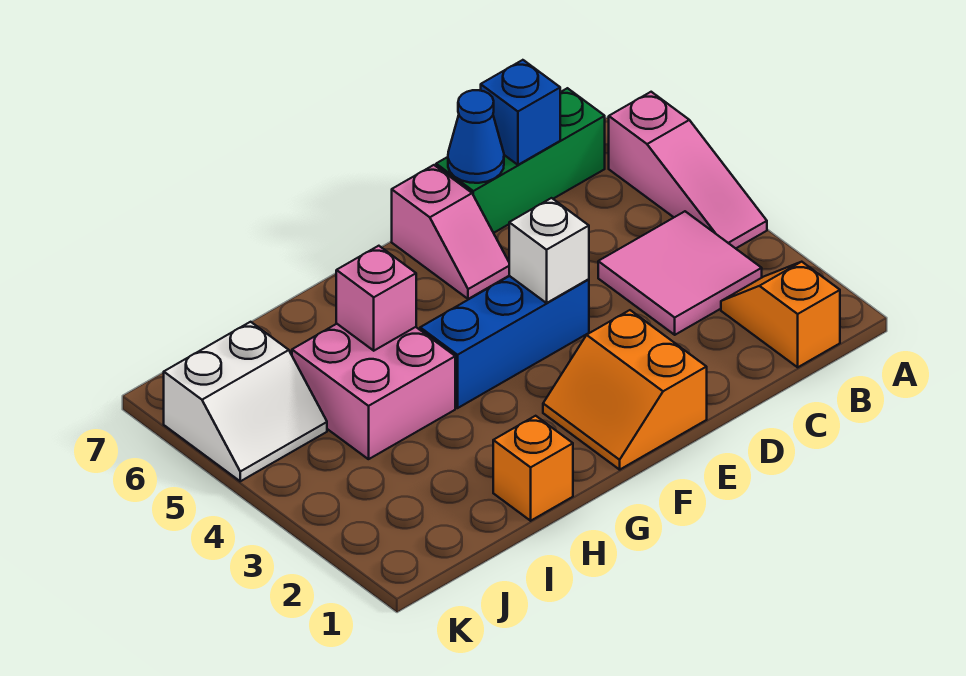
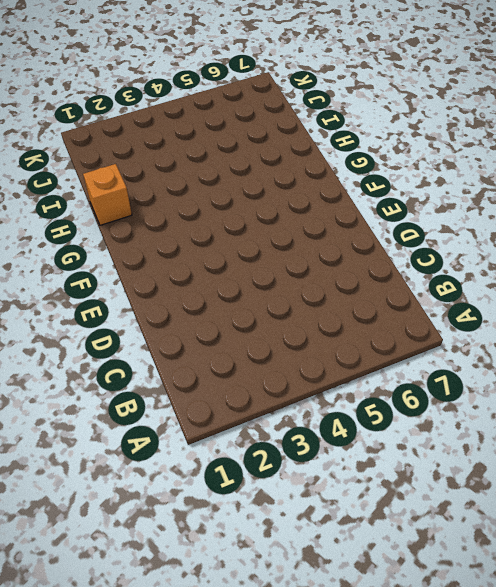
none -> pink 1x3 slope [609,92,767,248]
none -> orange 1x2 slope [721,262,840,367]
none -> pink 2x2 tile [598,211,762,335]

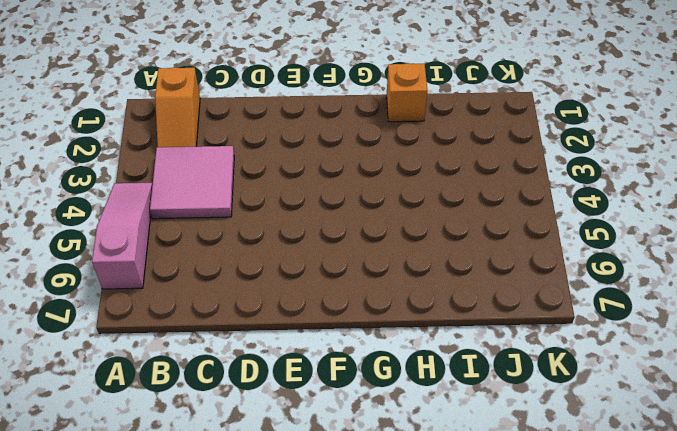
none -> green 1x3 brick [436,88,605,233]
none -> orange 2x2 slope [543,310,707,470]
none -> blue 1x3 brick [420,276,589,408]

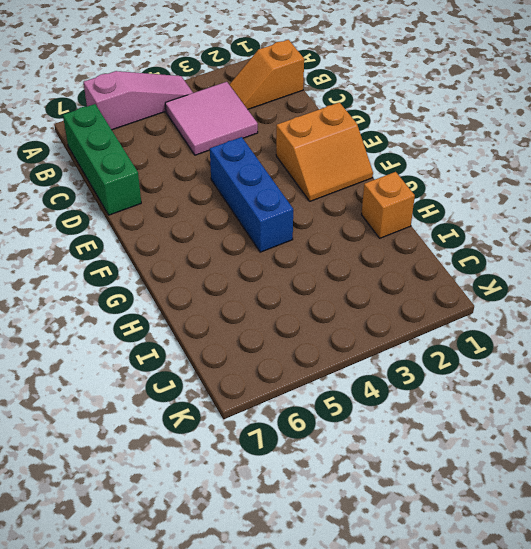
none -> pink 1x2 slope [392,165,509,299]
none -> pink 2x2 brick [292,324,455,459]
none -> white 2x2 slope [164,322,327,481]

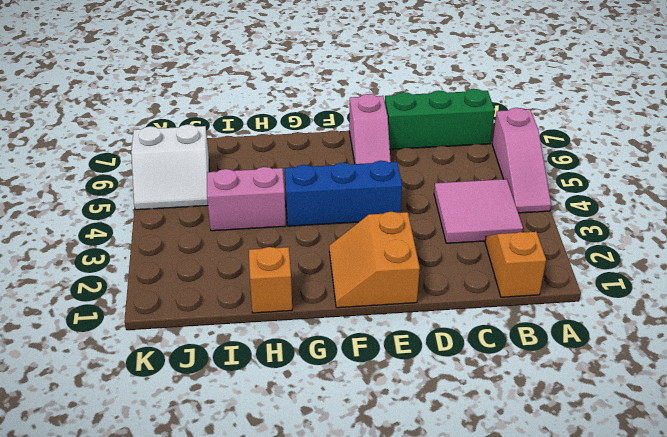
pink 1x2 brick [207,167,286,231] -> pink 2x2 brick [292,324,455,459]
none -> blue 1x1 brick [481,60,560,165]
none -> blue 1x1 cone [448,90,504,183]
none -> white 1x1 brick [509,198,589,303]

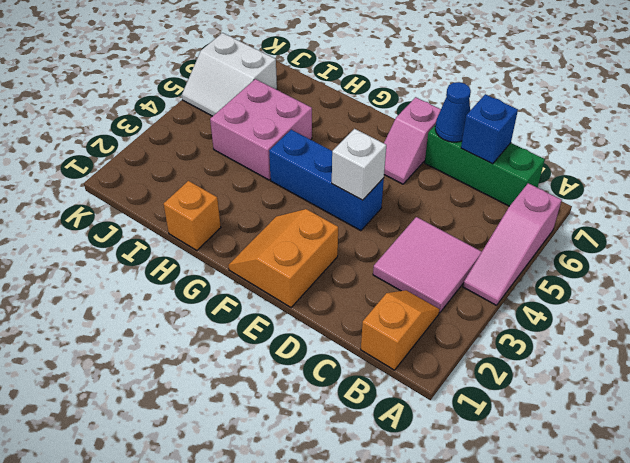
none -> pink 1x1 brick [336,246,416,351]

